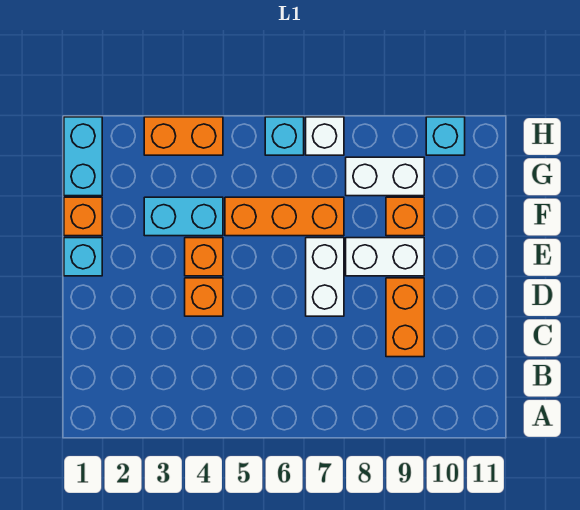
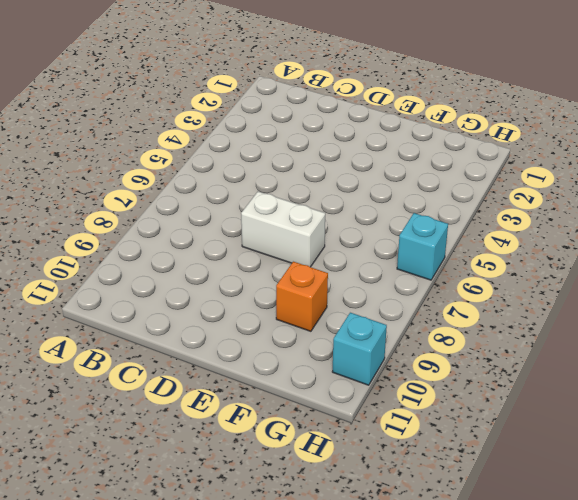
none -> orange 1x2 brick [386,278,424,357]
none -> orange 1x1 brick [185,278,223,316]
none -> cyan 1x1 brick [64,238,102,276]

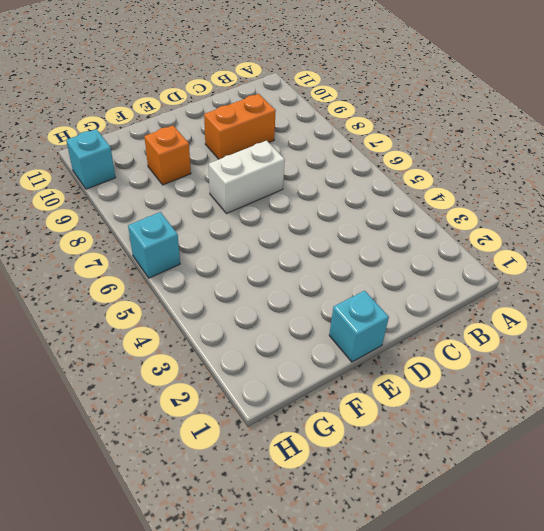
none -> orange 1x1 brick [185,278,223,316]
none -> orange 1x1 brick [185,238,223,276]
none -> white 1x2 brick [346,238,424,276]

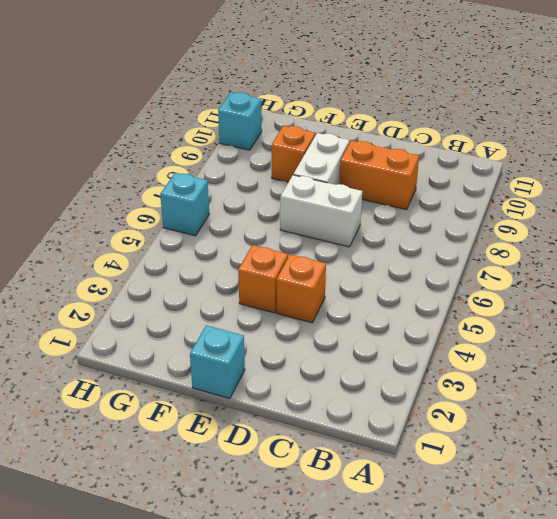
none -> orange 1x1 brick [64,197,102,236]
none -> cyan 1x2 brick [144,197,223,236]
none -> orange 1x3 brick [225,197,344,236]

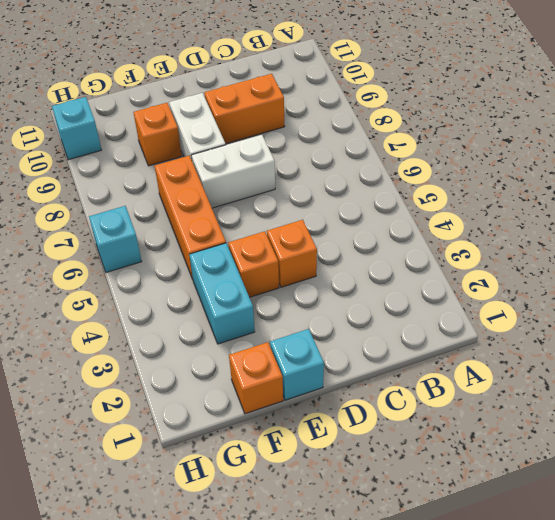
none -> cyan 1x2 brick [64,117,102,196]
none -> white 1x2 brick [346,157,424,196]
none -> orange 1x2 brick [144,117,223,155]

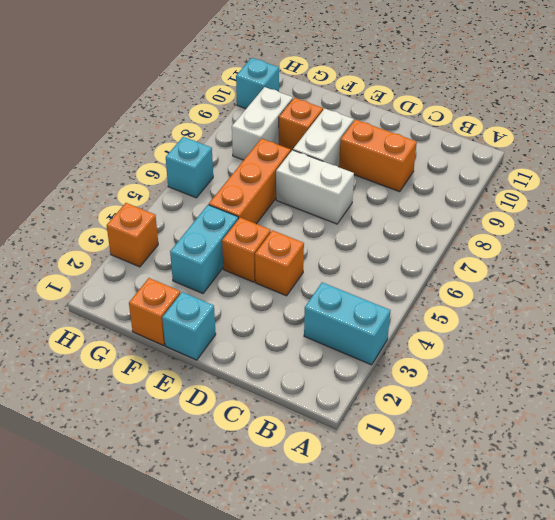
cyan 1x2 brick [304,282,390,365] -> cyan 1x2 brick moved to [64,117,102,196]
orange 1x1 brick [107,203,158,267] -> orange 1x2 brick [144,117,223,155]
none -> white 1x1 brick [306,117,344,155]

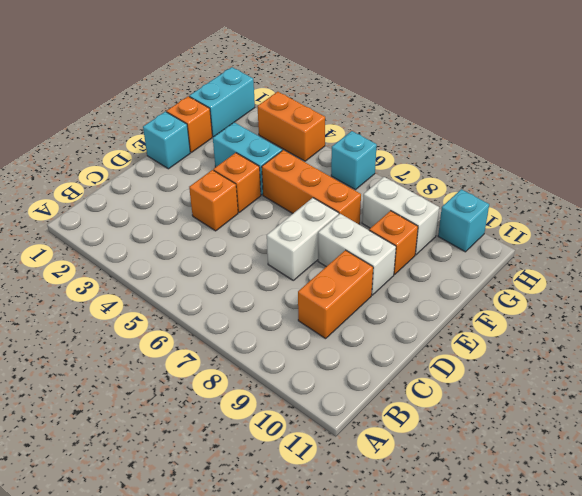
none -> white 1x1 brick [306,117,344,155]

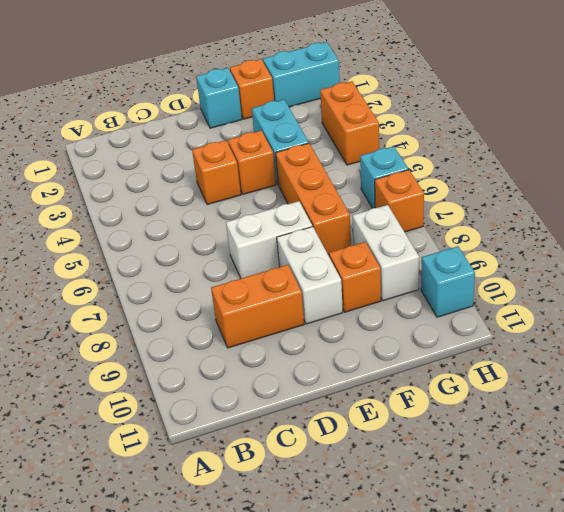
orange 1x1 brick [375,170,424,232] -> white 1x1 brick [306,117,344,155]

